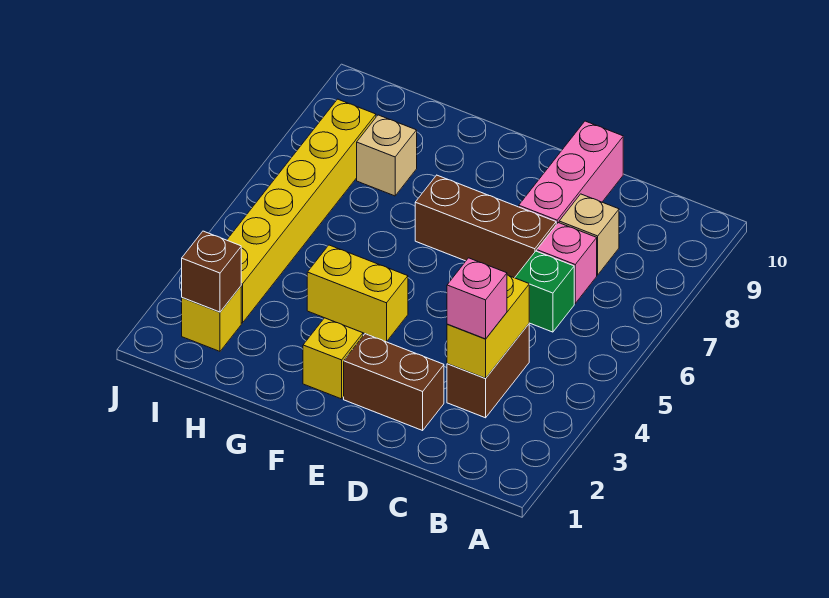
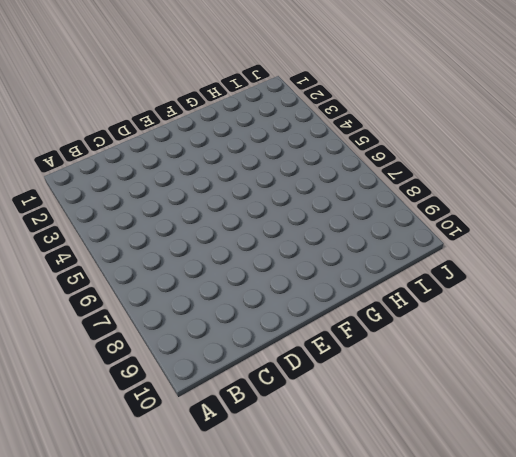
none -> brown 1x2 brick [447,324,529,418]
none -> green 1x1 brick [515,251,574,332]
none -> pink 1x1 brick [537,223,597,303]

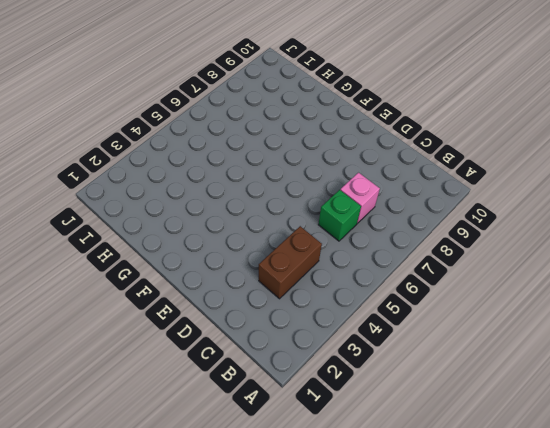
none -> tan 1x1 brick [559,194,619,275]
none -> brown 1x2 brick [344,334,444,430]
none -> brown 1x3 brick [415,175,556,278]

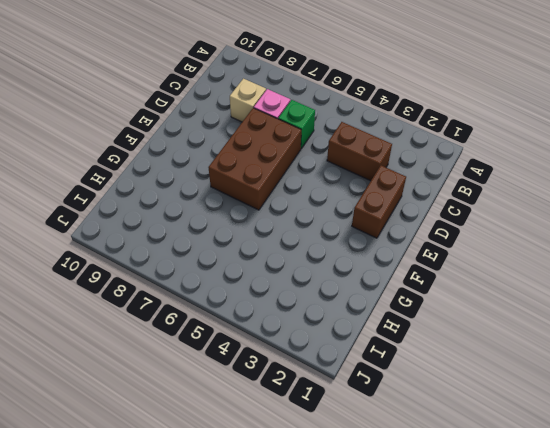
brown 2x3 brick [208,108,301,210] -> brown 1x3 brick [415,175,556,278]
none -> pink 1x3 brick [519,121,623,224]
none -> yellow 1x1 brick [303,318,363,399]
none -> yellow 1x2 brick [307,245,408,342]

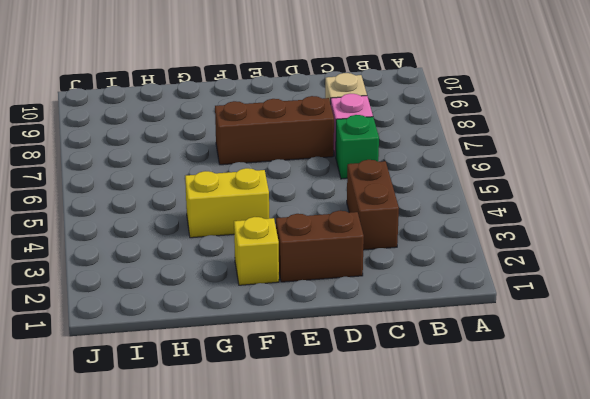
none -> pink 1x3 brick [519,121,623,224]
none -> tan 1x1 brick [357,115,417,196]
none -> yellow 1x1 brick [182,286,241,351]

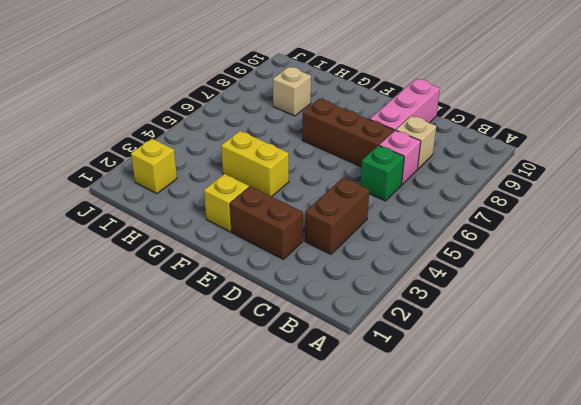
none -> yellow 1x6 brick [227,99,376,323]
none -> yellow 1x2 brick [447,275,529,378]
none -> brown 1x1 brick [182,231,241,312]

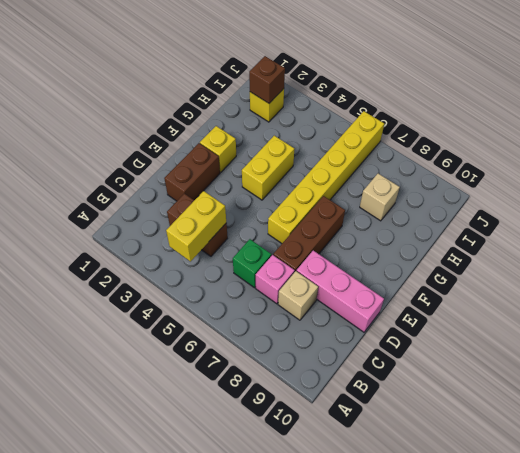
yellow 1x2 brick [166,191,226,261] -> yellow 1x2 brick turned to [447,275,529,378]
yellow 1x6 brick [268,111,384,243] -> yellow 1x6 brick turned to [227,99,376,323]
none -> pink 1x1 brick [447,258,507,339]

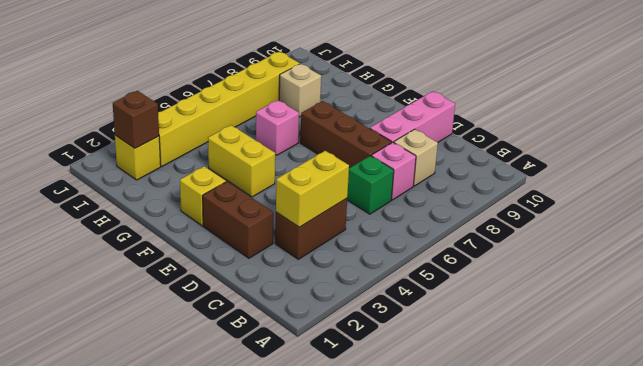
pink 1x1 brick [256,100,299,155] -> pink 1x1 brick moved to [447,258,507,339]

